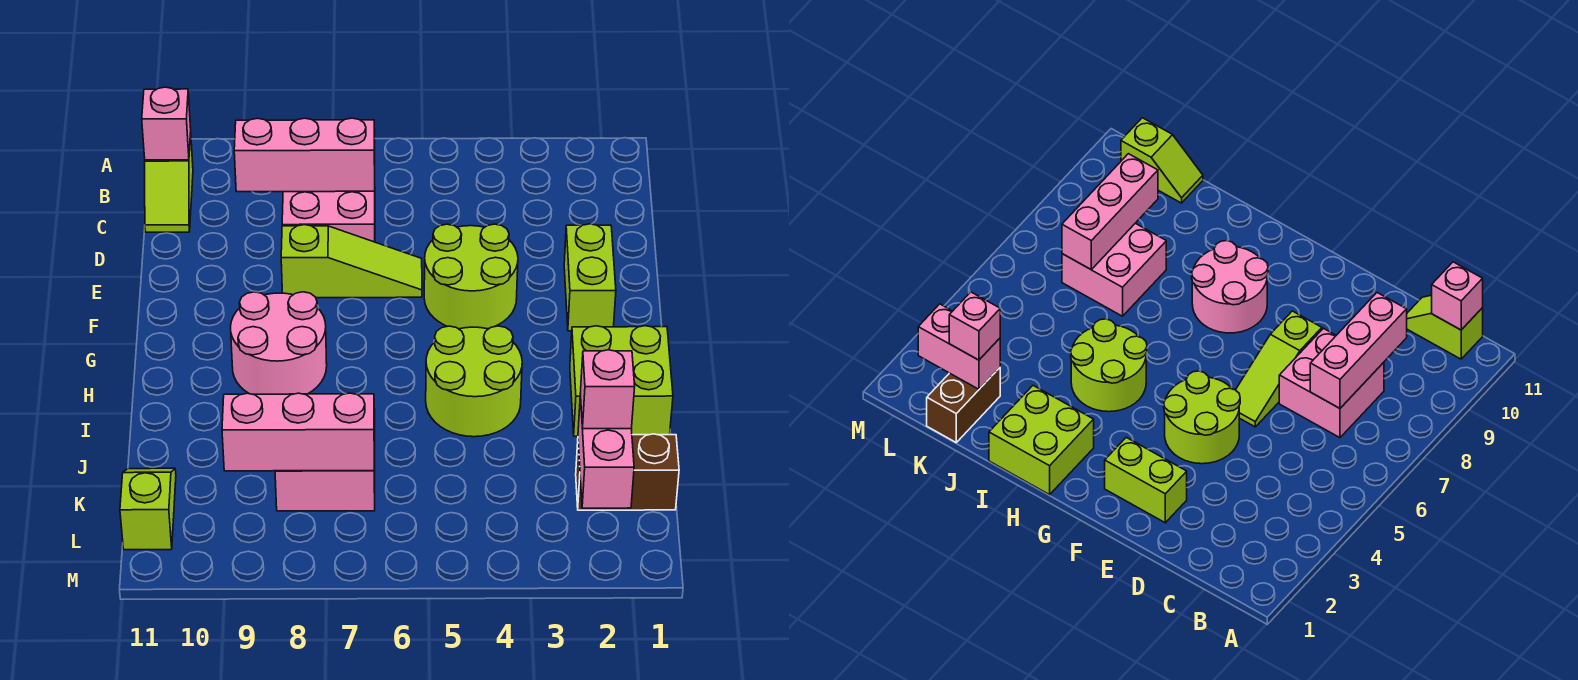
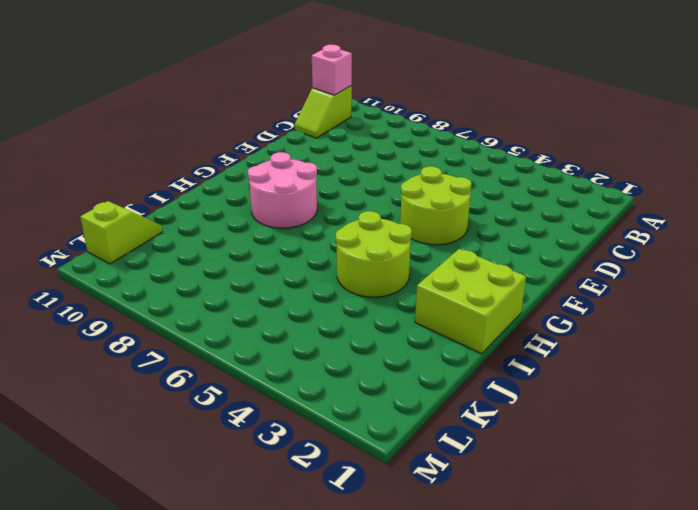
none -> pink 2x2 brick [282,191,375,242]
none -> lime 1x2 brick [564,224,616,331]
none -> lime 1x3 slope [281,225,422,298]

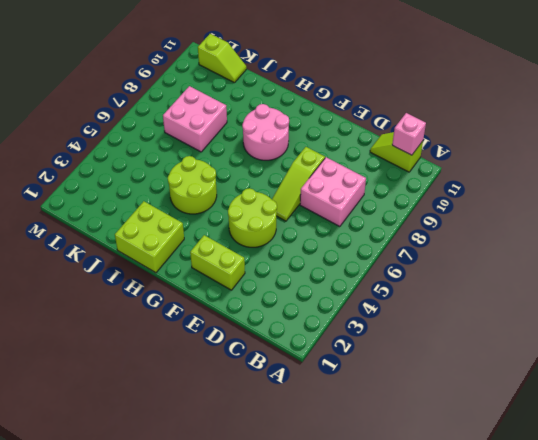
none -> brown 1x2 brick [576,434,679,510]
none -> pink 1x3 brick [234,118,375,192]
none -> pink 1x2 brick [578,395,634,508]

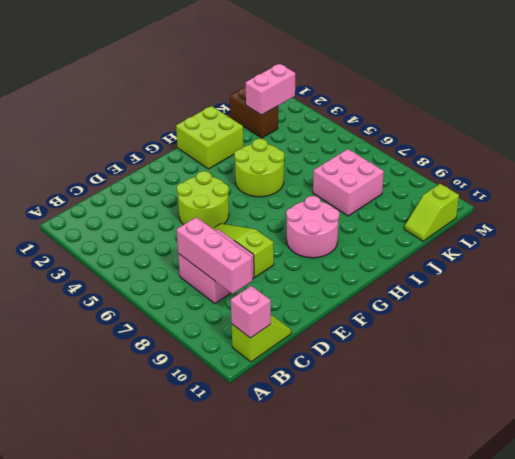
none -> lime 1x2 brick [564,224,616,331]
none -> pink 1x3 brick [222,393,374,471]
none -> pink 1x1 brick [580,350,635,429]

